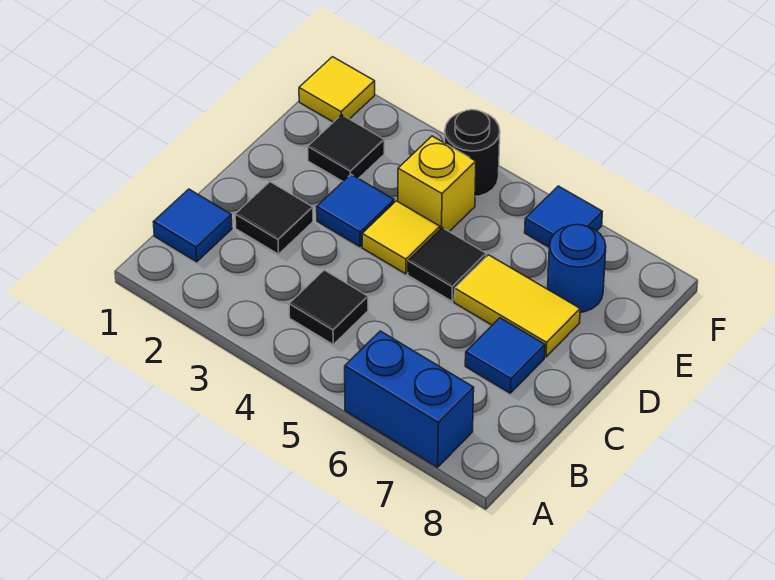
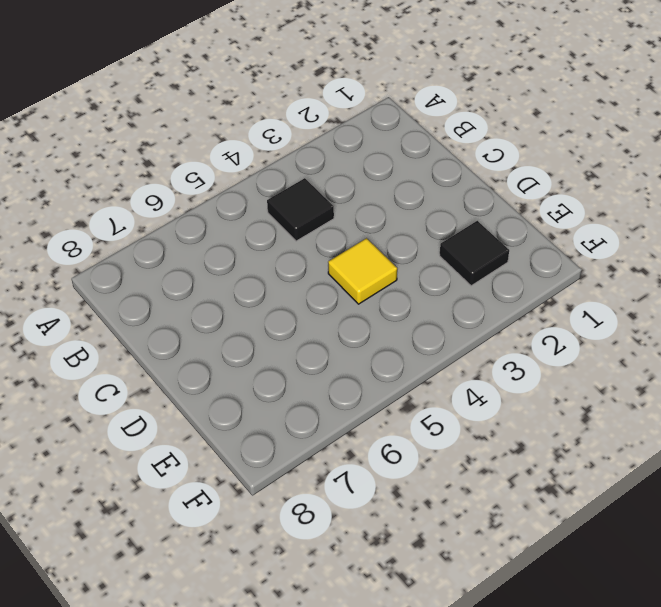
none -> blue 1x2 brick [345,331,474,467]
none -> blue 1x1 tile [154,189,232,262]
none -> black 1x1 tile [235,182,313,254]

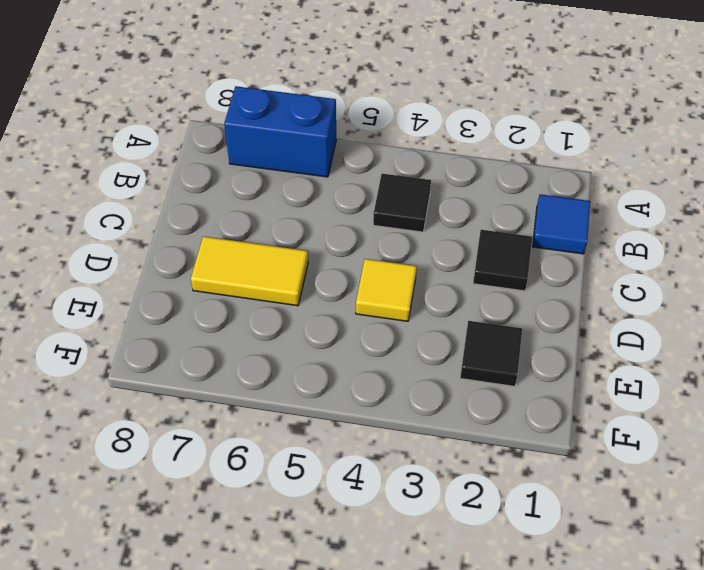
none -> blue 1x1 tile [465,318,545,393]
none -> blue 1x1 tile [317,175,394,247]
none -> black 1x1 tile [408,228,486,301]

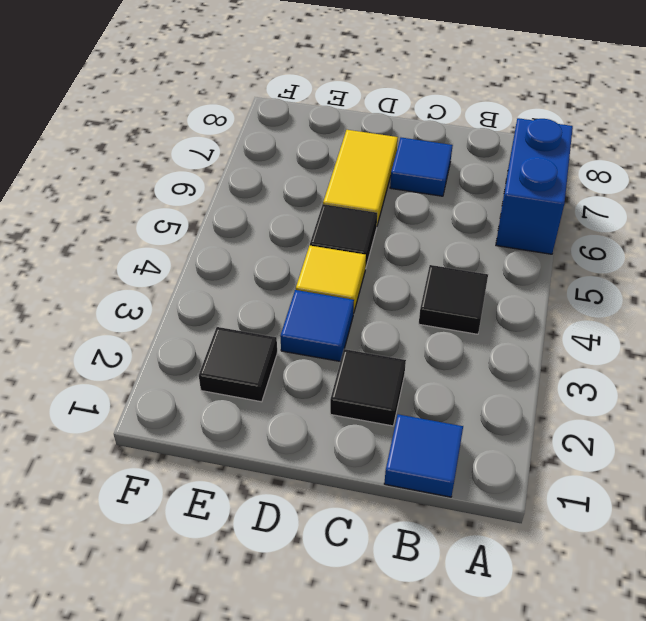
none -> yellow 1x1 brick [398,136,476,232]
none -> blue 1x1 round brick [548,224,606,312]
none -> yellow 1x1 tile [299,57,375,122]

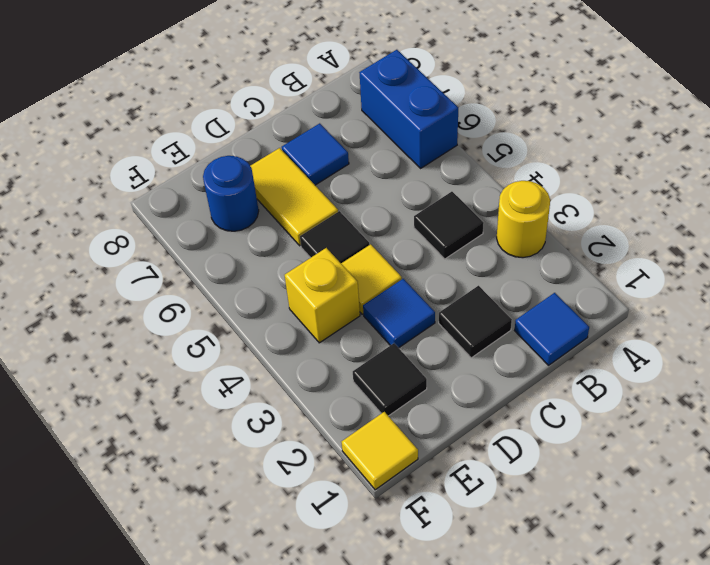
yellow 1x1 round brick [497,181,550,258] -> none
none -> black 1x1 round brick [445,110,500,197]
none -> blue 1x1 tile [525,186,602,247]

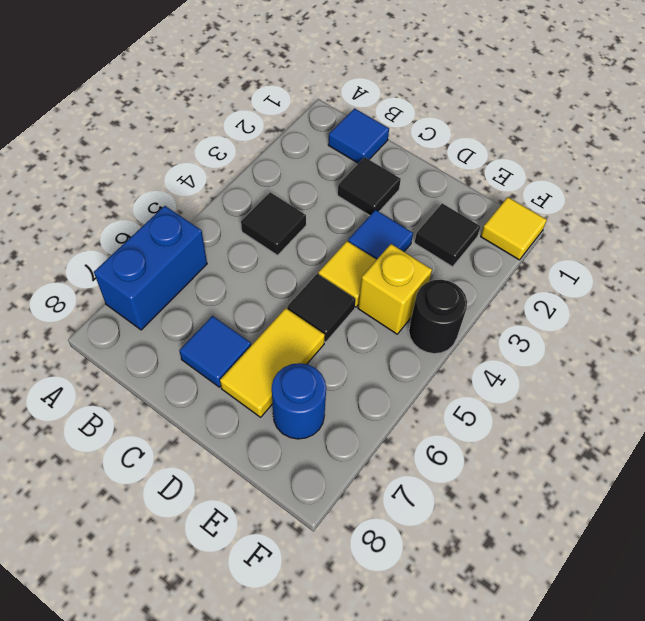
none -> blue 1x1 tile [525,186,602,247]

